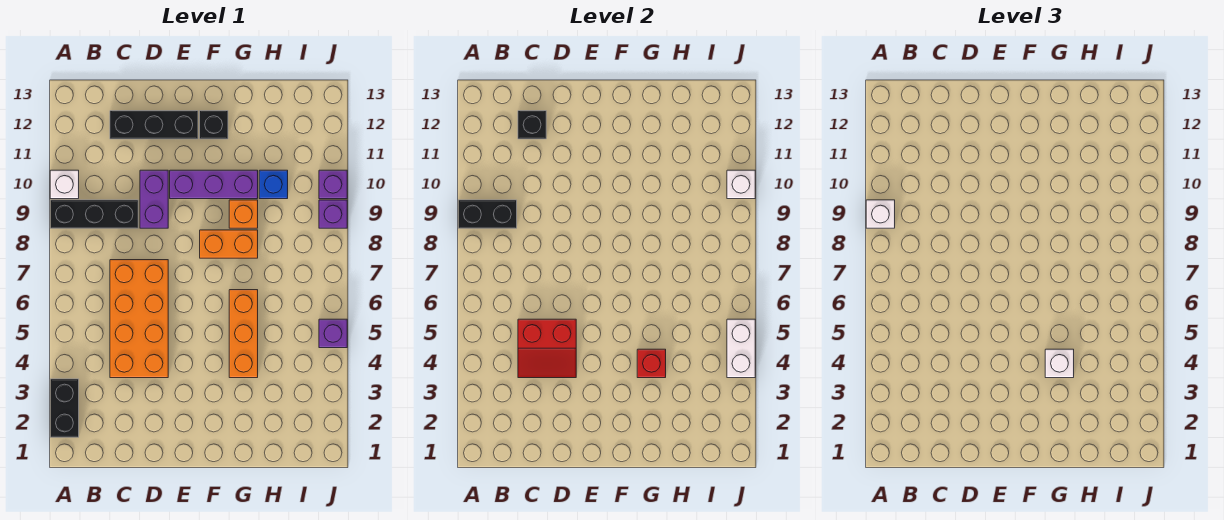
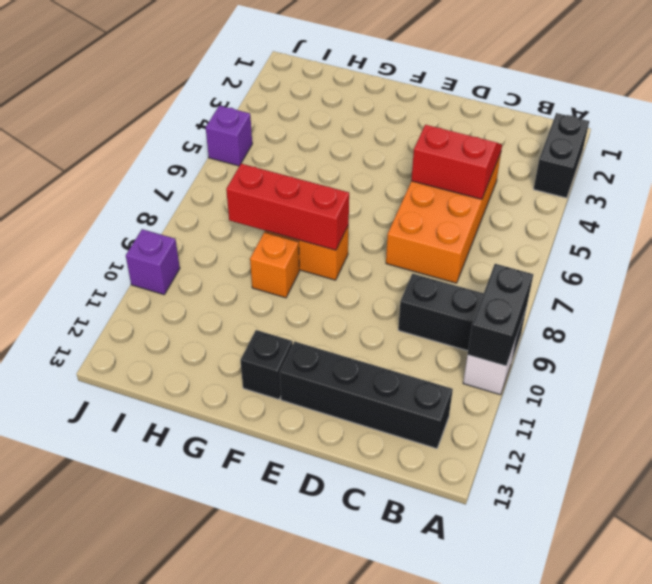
black 1x2 brick [468,264,533,366] -> black 1x2 brick turned to [458,200,517,228]
black 1x4 brick [280,341,453,449] -> black 1x3 brick [110,111,198,139]
red 1x3 brick [226,164,349,250] -> none
none -> purple 1x2 brick [140,170,168,228]
none -> purple 1x3 brick [170,170,258,199]
none -> orange 1x3 brick [229,290,258,378]

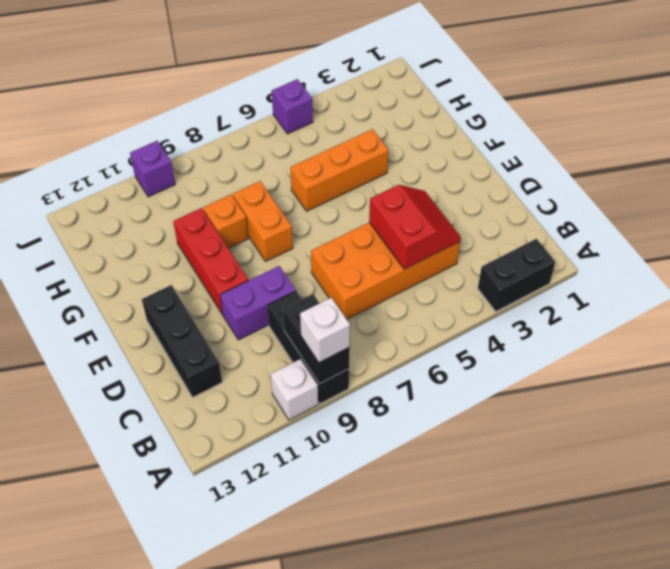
red 1x3 brick [173,208,249,315] -> purple 1x3 brick [170,170,258,199]
none -> black 1x1 brick [200,111,228,139]
none -> blue 1x1 brick [259,170,288,199]
none -> purple 1x1 brick [319,200,347,228]

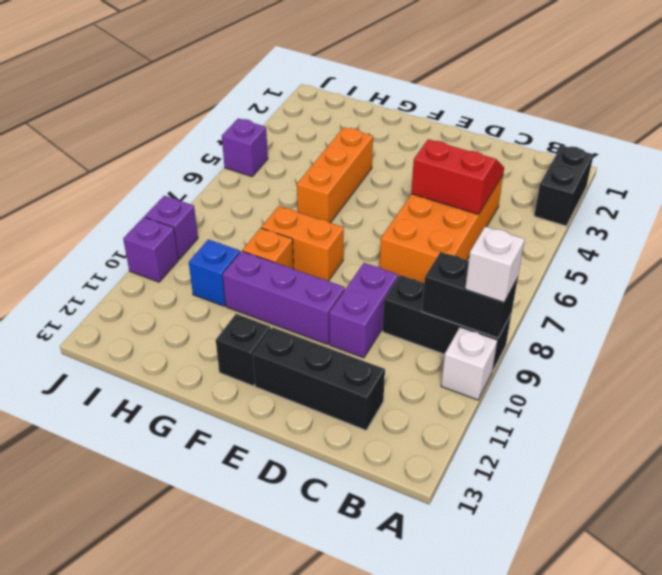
none -> black 1x1 brick [518,111,546,139]
none -> red 1x1 brick [637,349,666,378]
none -> white 1x2 brick [727,319,755,378]

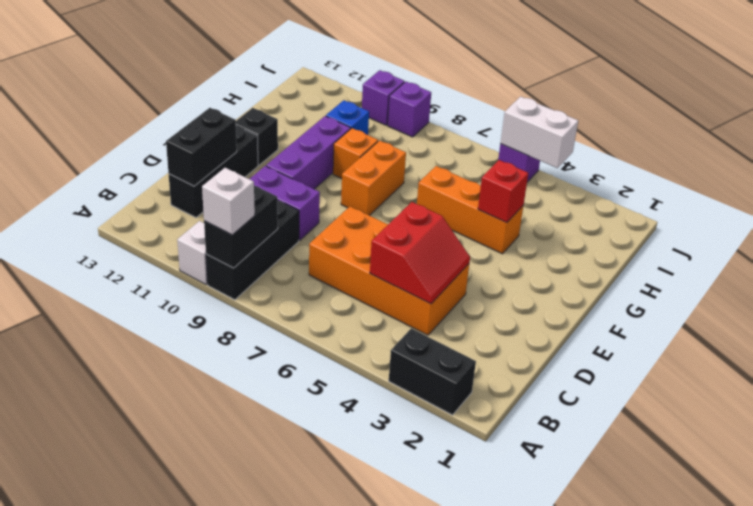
black 1x2 brick [166,108,237,186] -> black 1x1 brick [518,111,546,139]
none -> white 1x1 brick [727,170,755,199]
none -> white 1x1 brick [1045,349,1074,378]

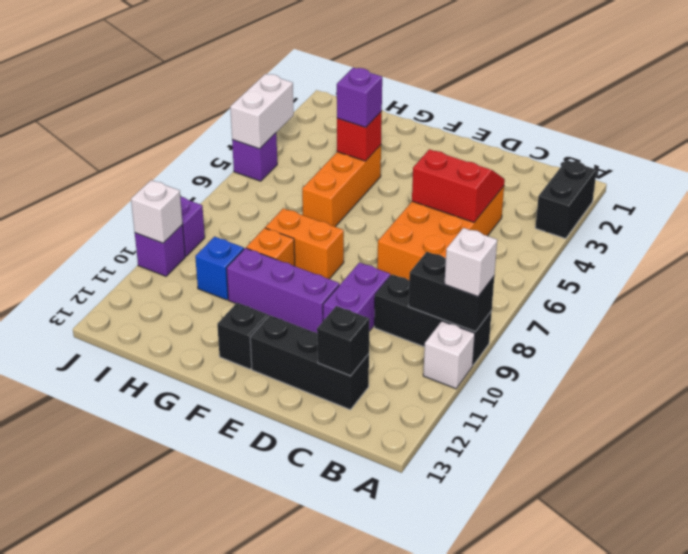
purple 1x1 brick [337,67,382,127] -> white 1x1 brick [1045,349,1074,378]

